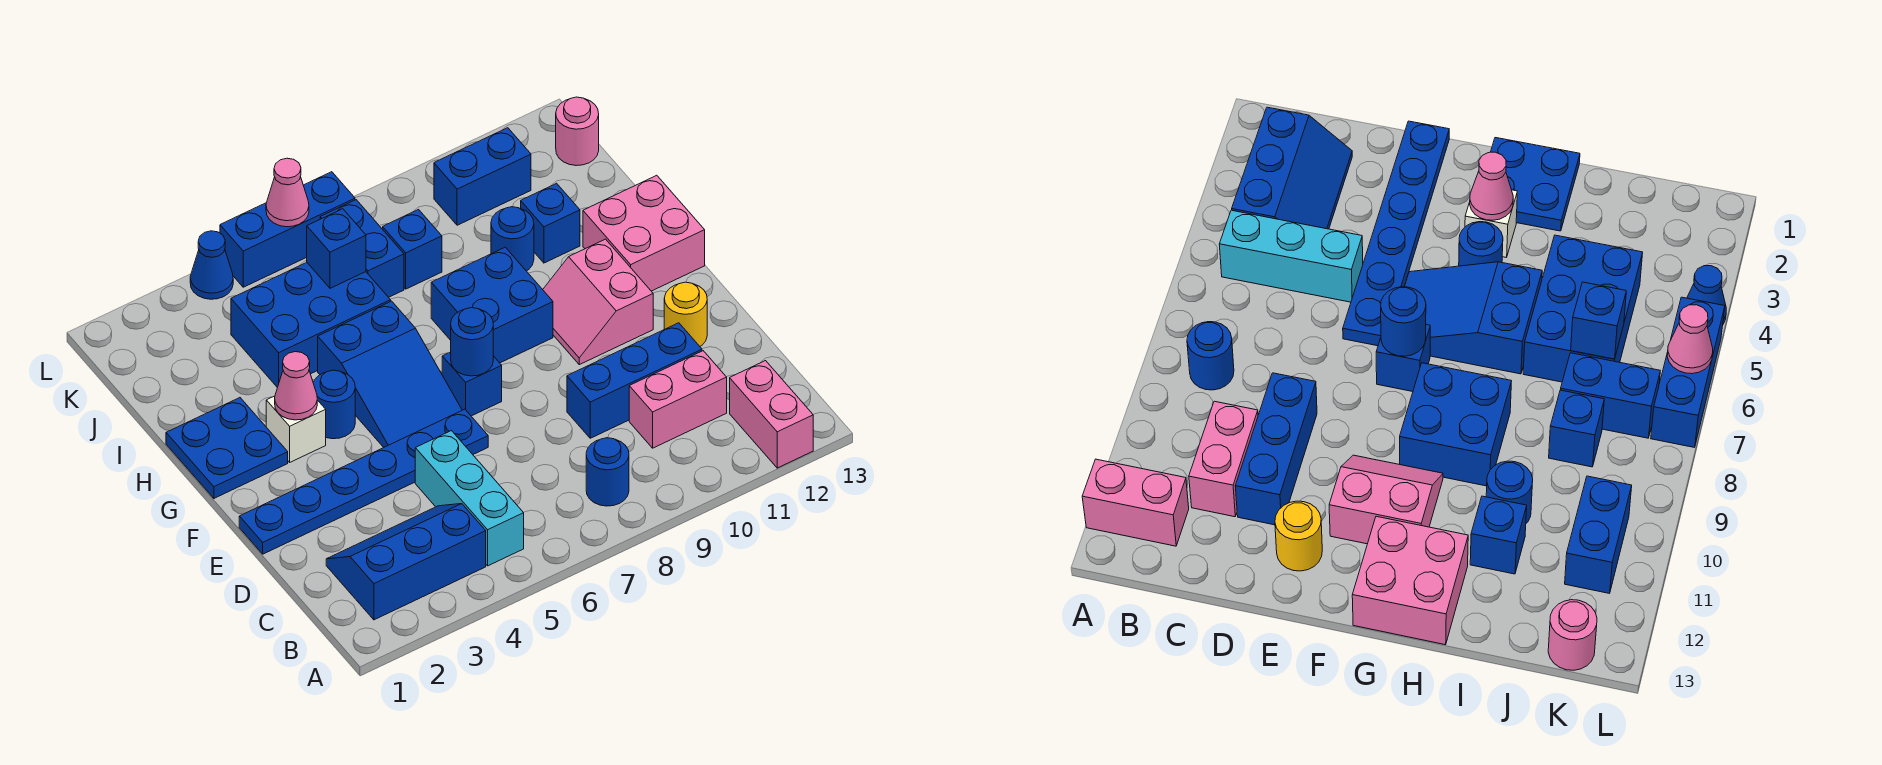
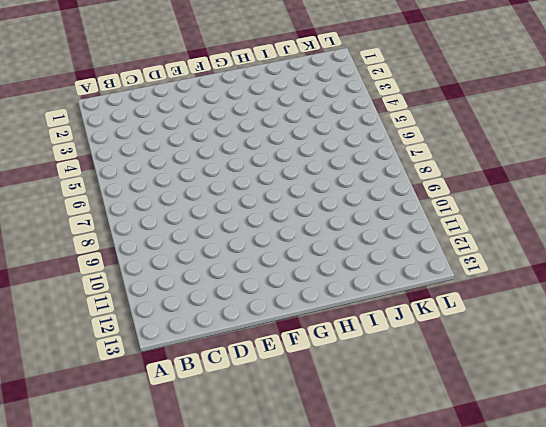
none -> pink 1x2 brick [730,361,813,468]
none -> blue 2x3 slope [326,504,486,620]
none -> cyan 1x3 brick [415,431,524,566]

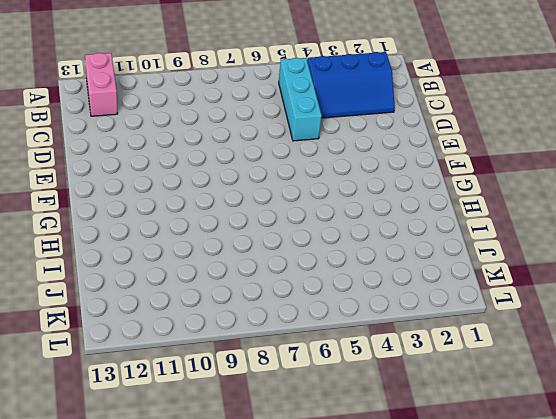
none -> blue 1x1 round brick [586,438,629,506]
none -> pink 1x2 brick [629,351,727,448]
none -> blue 1x3 brick [567,323,702,438]

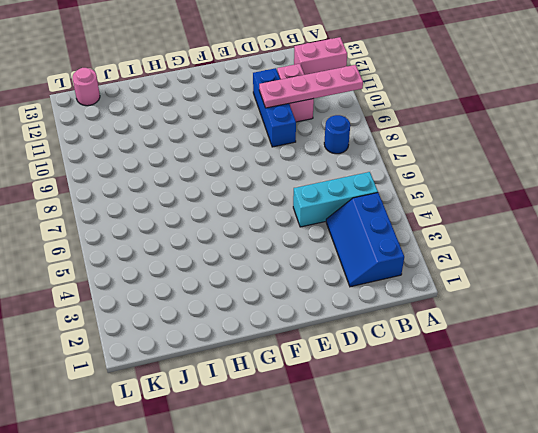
pink 1x4 plate [259,65,363,108] -> none
none -> blue 1x6 plate [239,409,488,554]
none -> yellow 1x1 round brick [664,282,707,346]
none -> blue 2x3 slope [318,301,462,447]

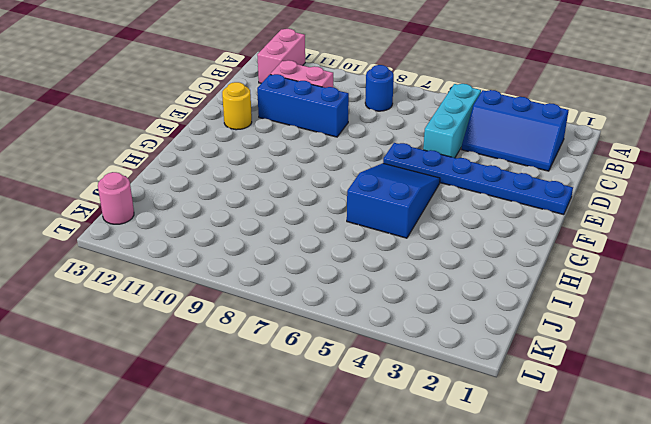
none -> blue 1x1 brick [442,352,502,416]
none -> pink 2x2 slope [543,239,653,365]
none -> blue 2x2 plate [166,398,288,498]

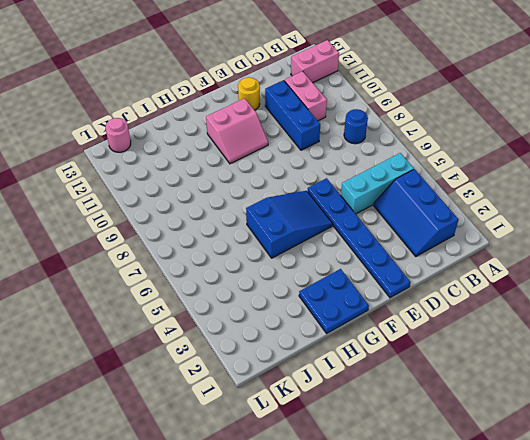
none -> blue 1x1 brick [442,352,502,416]
none -> white 1x1 brick [266,396,326,462]
none -> blue 1x1 round brick [313,370,355,439]

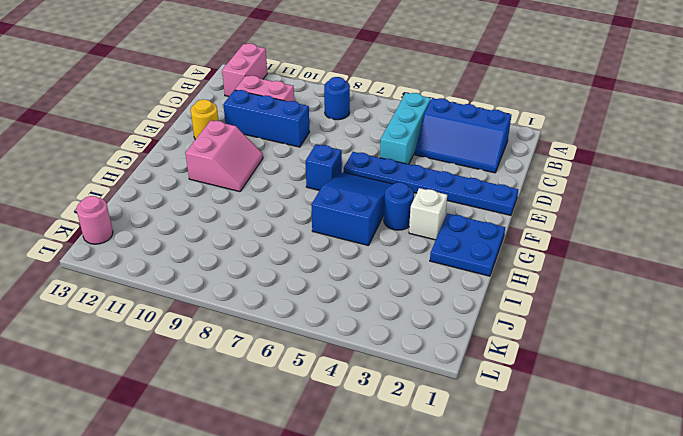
none -> blue 2x2 brick [431,247,553,363]
none -> pink 2x2 brick [583,175,705,291]
none -> blue 2x3 brick [231,263,391,387]

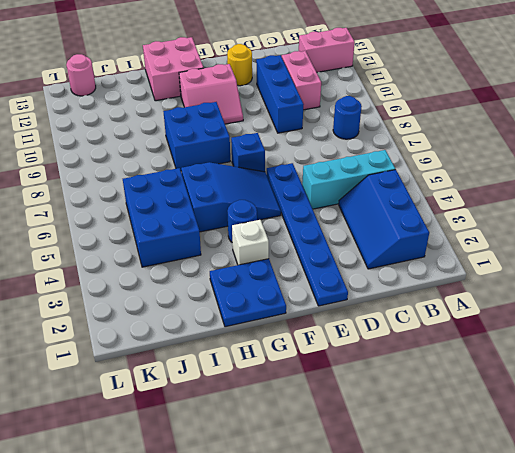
none -> blue 1x1 round brick [491,207,534,271]
none -> blue 1x1 brick [521,183,580,263]
none -> blue 1x2 brick [320,200,404,297]

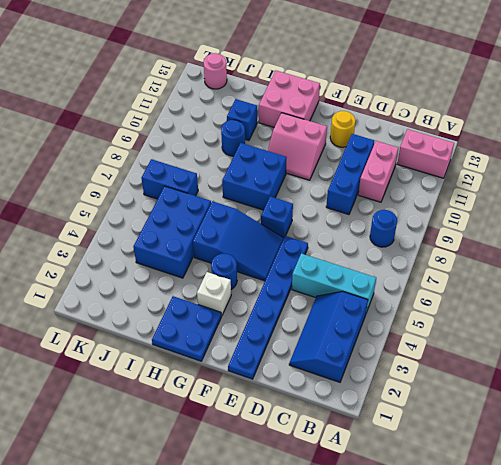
none -> blue 1x1 brick [383,210,442,289]
none -> blue 1x2 brick [434,128,531,225]
none -> blue 1x1 cone [190,231,233,299]

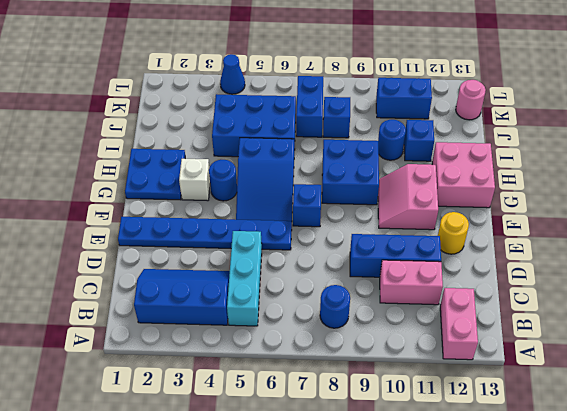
none -> blue 1x3 brick [220,172,355,287]
none -> blue 1x1 round brick [451,308,493,376]
none -> pink 1x1 cone [275,352,317,420]

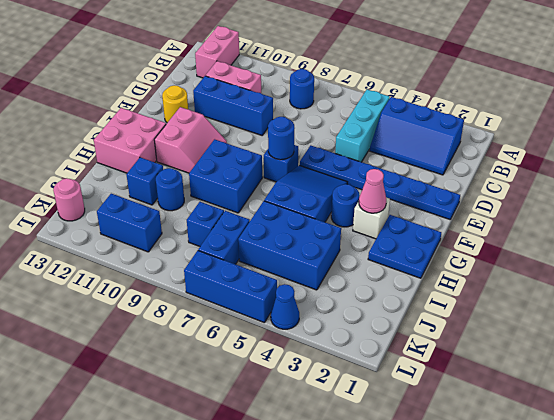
none -> blue 1x1 brick [307,209,366,288]
none -> pink 1x1 cone [266,158,309,227]

